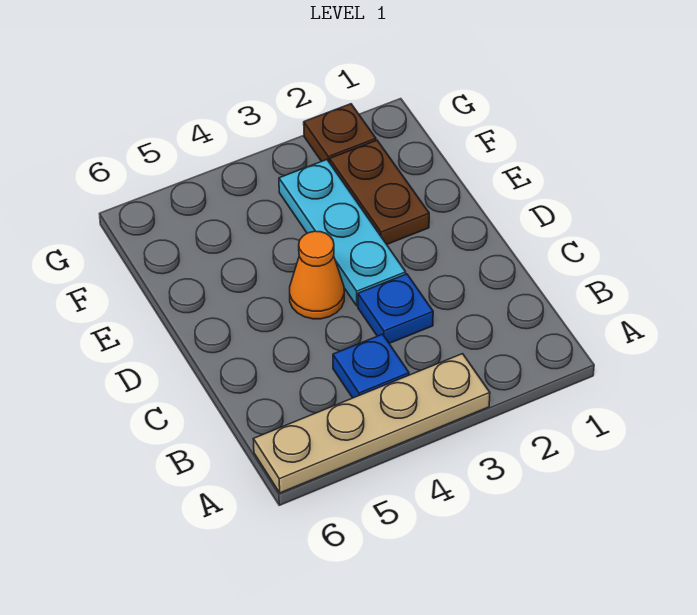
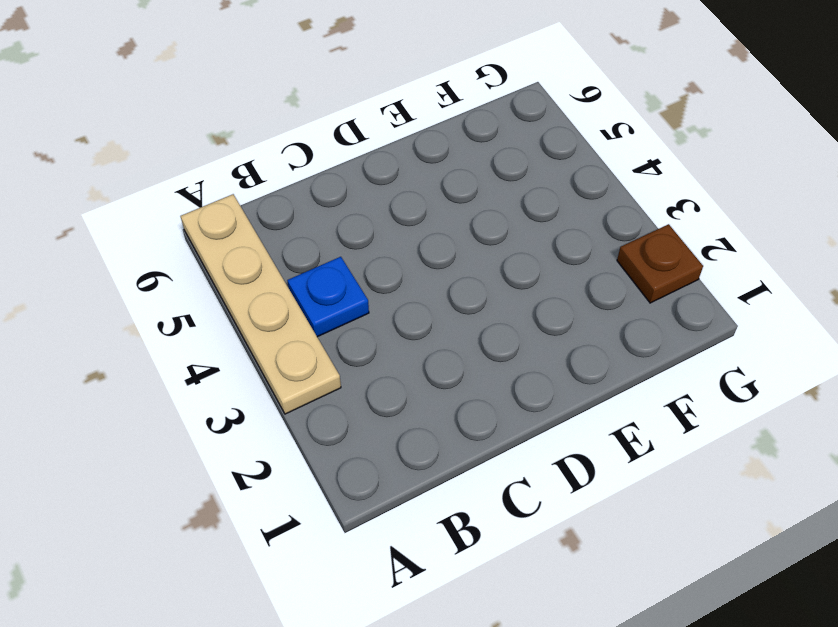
none -> blue 1x1 plate [358,274,433,343]
none -> cyan 1x3 plate [279,160,406,306]

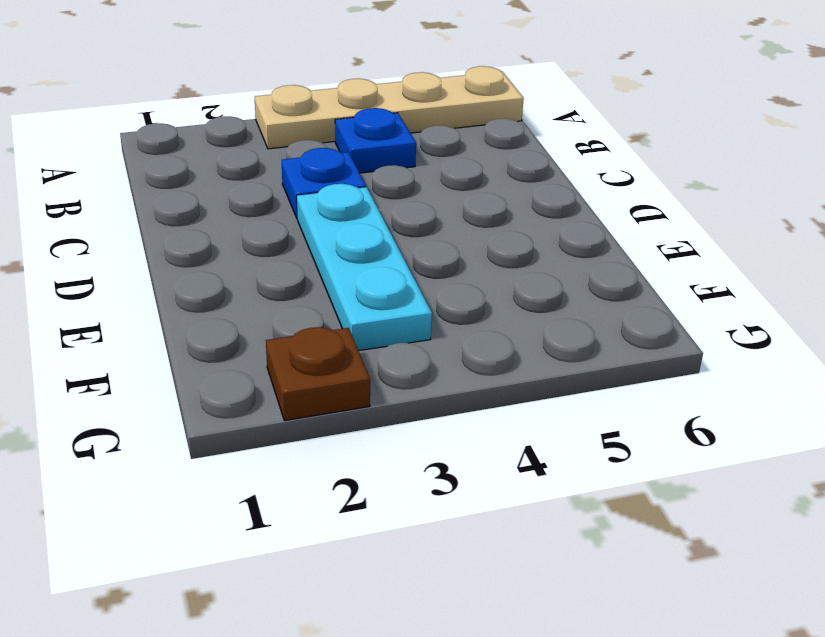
none -> orange 1x1 cone [290,231,344,319]
none -> brown 1x2 plate [330,140,429,244]

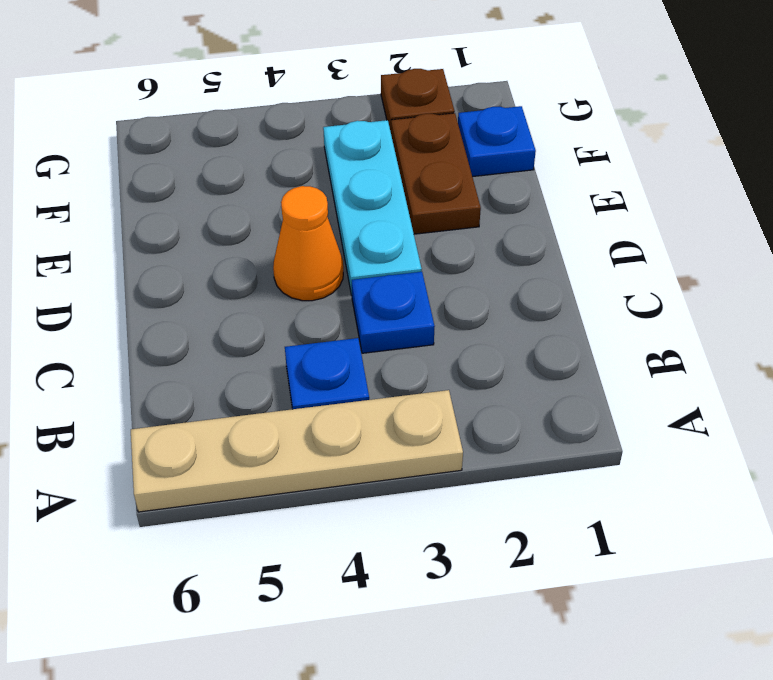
blue 1x1 plate [458,106,536,177] -> none

